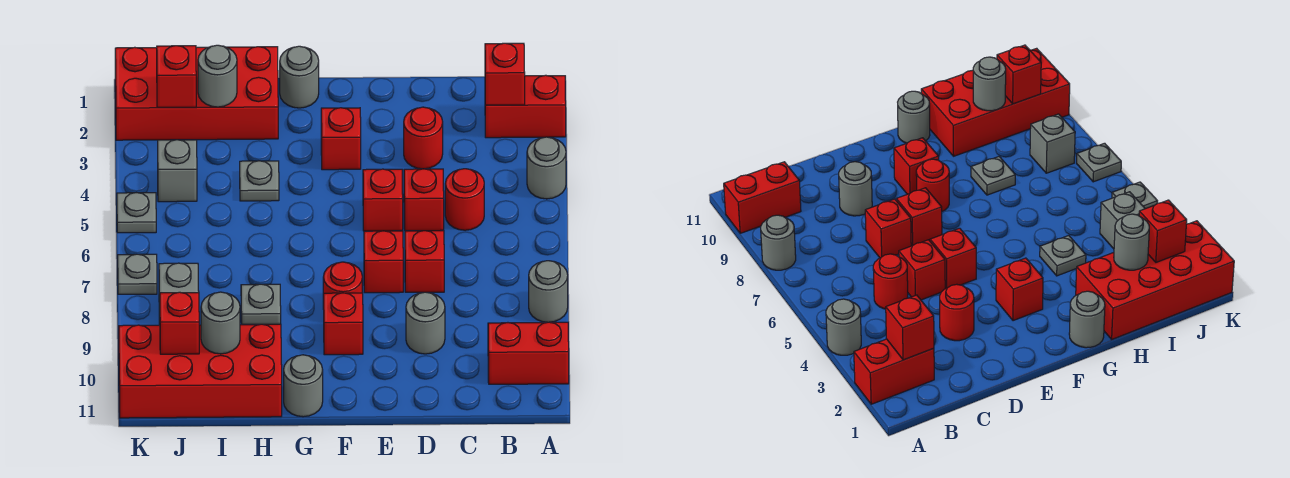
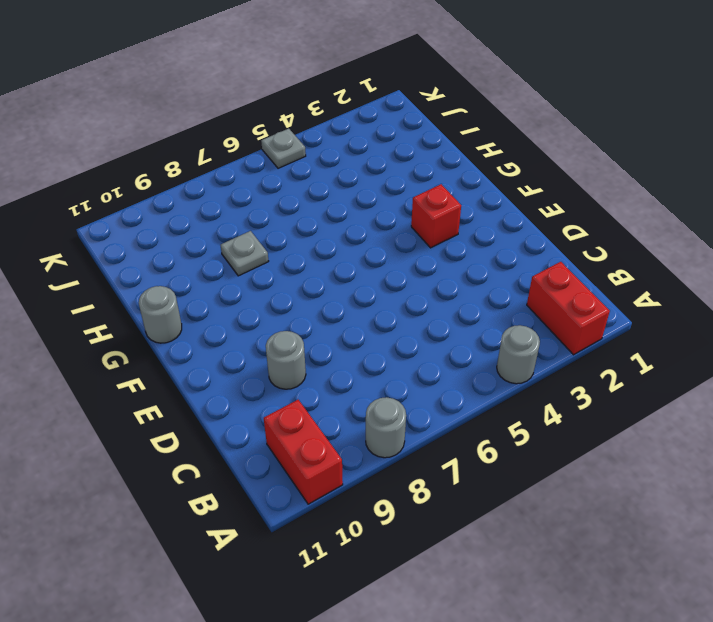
none -> red 1x1 round brick [445,169,484,230]
none -> red 1x1 round brick [404,107,443,169]
none -> red 1x1 brick [404,169,444,231]

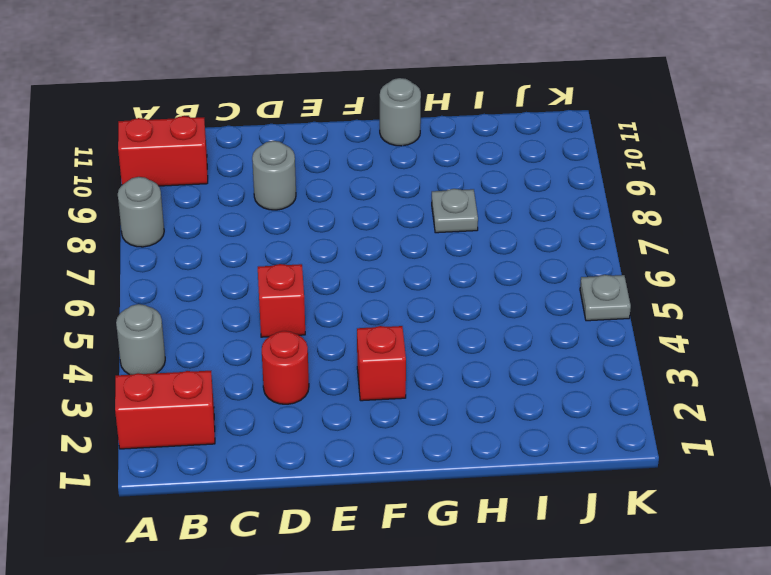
none -> red 1x1 round brick [445,169,484,230]
none -> red 1x1 brick [405,231,444,292]
none -> red 1x1 brick [363,169,403,231]

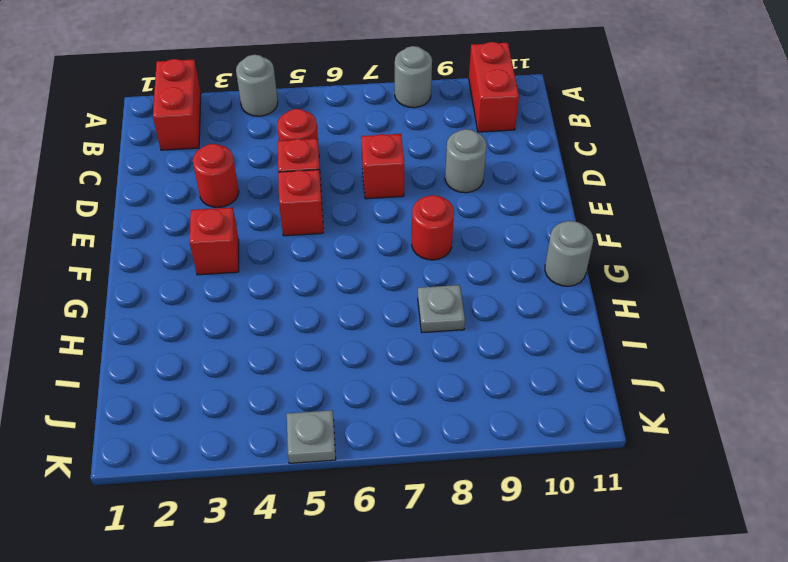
none -> red 1x1 brick [364,231,403,293]
none -> red 1x1 brick [324,293,363,355]
none -> grey 1x1 round brick [280,46,319,108]

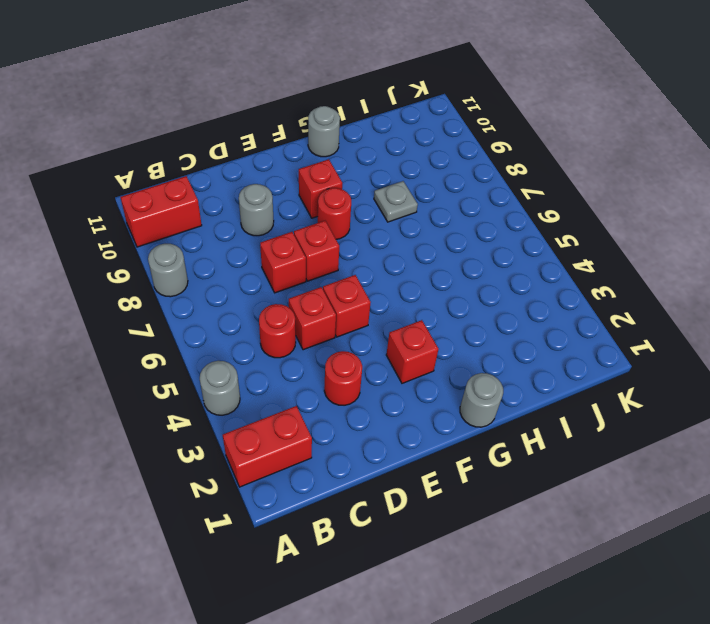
none -> red 2x4 brick [115,47,278,140]
none -> grey 1x1 plate [240,161,279,201]
none -> red 2x4 brick [119,324,282,418]

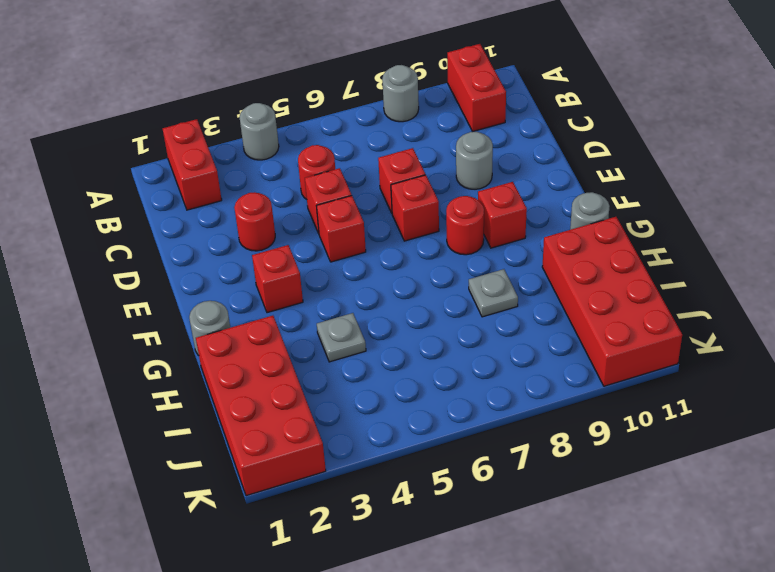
none -> grey 1x1 brick [158,140,197,202]
none -> grey 1x1 brick [159,263,199,325]
none -> grey 1x1 plate [117,193,156,233]

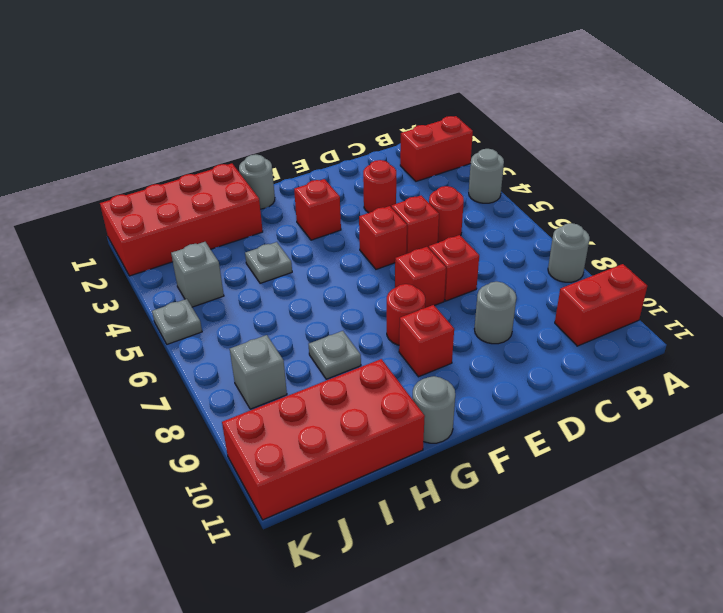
none -> grey 1x1 plate [118,254,157,294]
none -> red 1x1 brick [485,43,525,105]
none -> grey 1x1 round brick [198,45,237,107]

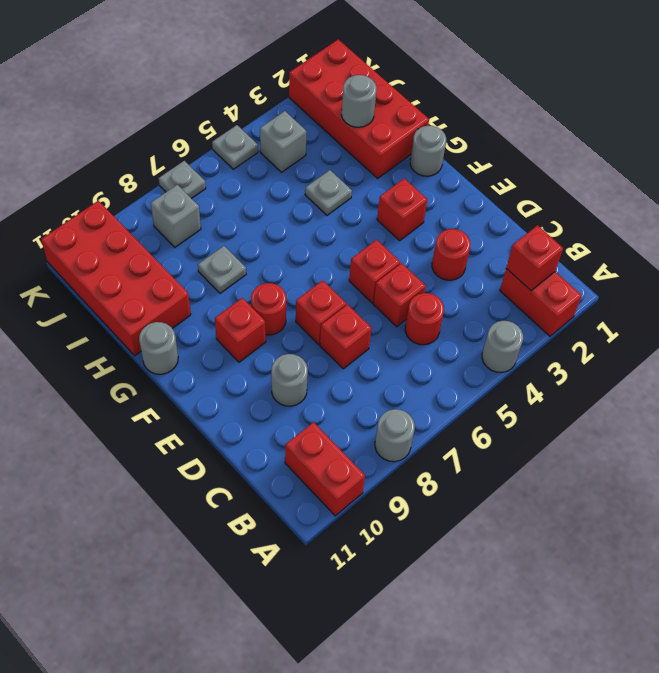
none -> grey 1x1 round brick [201,292,240,354]
none -> red 1x1 brick [157,46,196,107]
none -> red 1x1 brick [160,292,199,354]

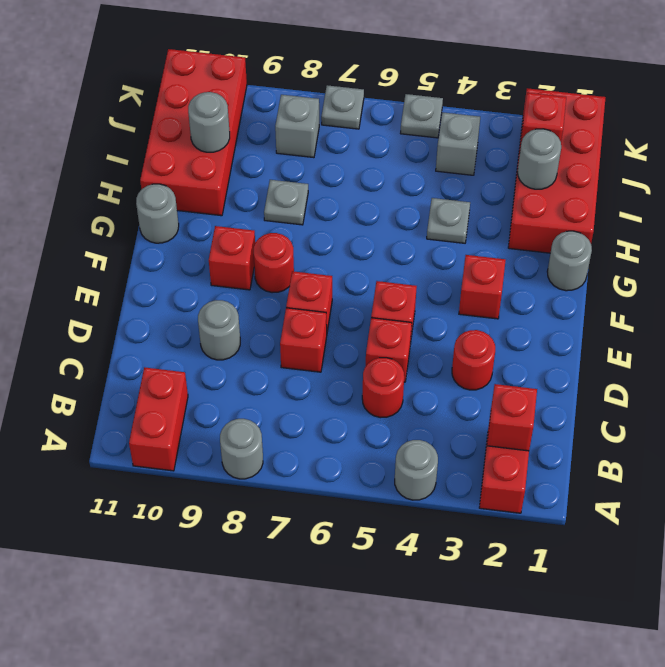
none -> red 1x1 brick [160,292,199,354]

